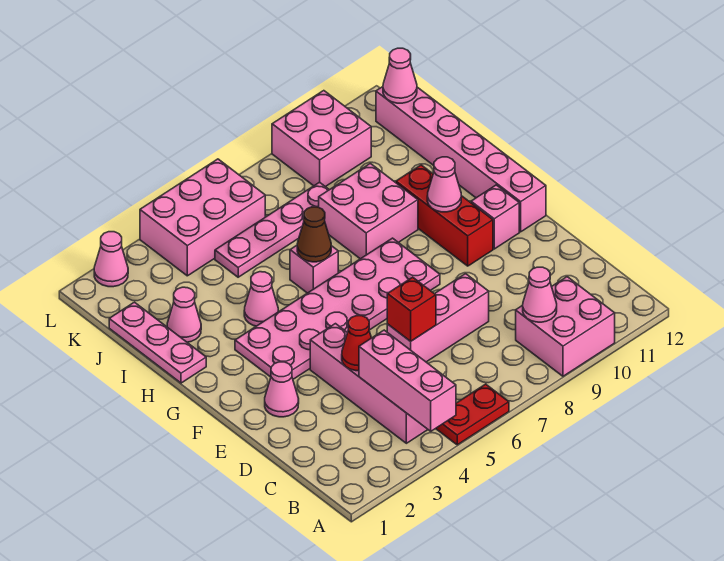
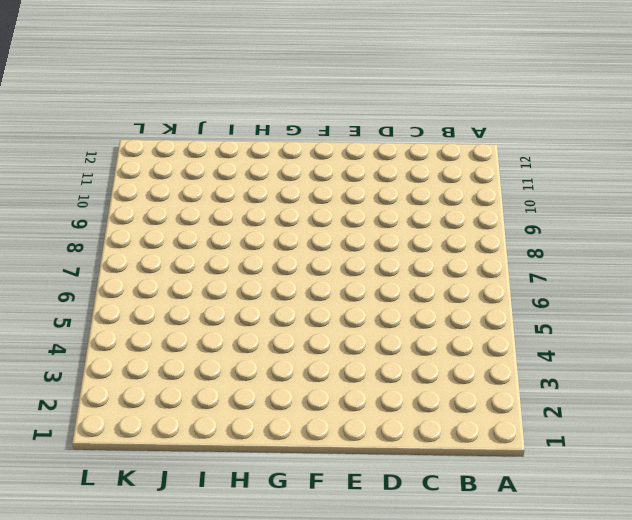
none -> red 1x2 plate [436,384,509,445]
none -> pink 2x2 brick [516,277,615,376]
none -> pink 1x4 brick [310,324,428,443]

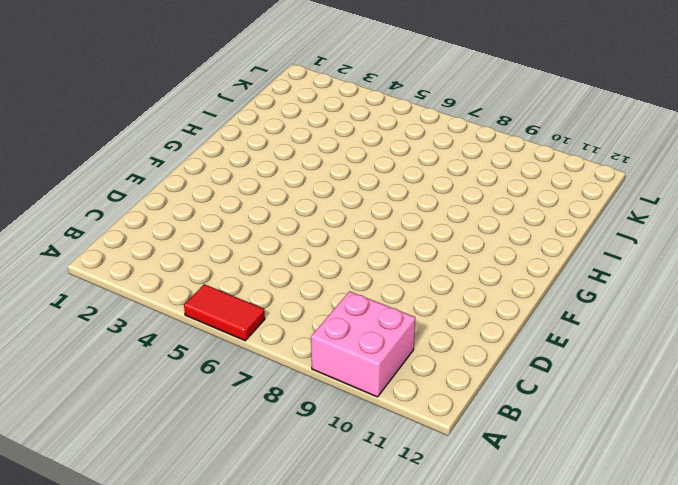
red 1x2 tile [184,284,265,341] -> red 1x2 plate [436,384,509,445]
none -> pink 1x4 brick [310,324,428,443]
none -> pink 1x3 brick [387,274,489,362]
none -> pink 1x1 cone [265,362,299,417]

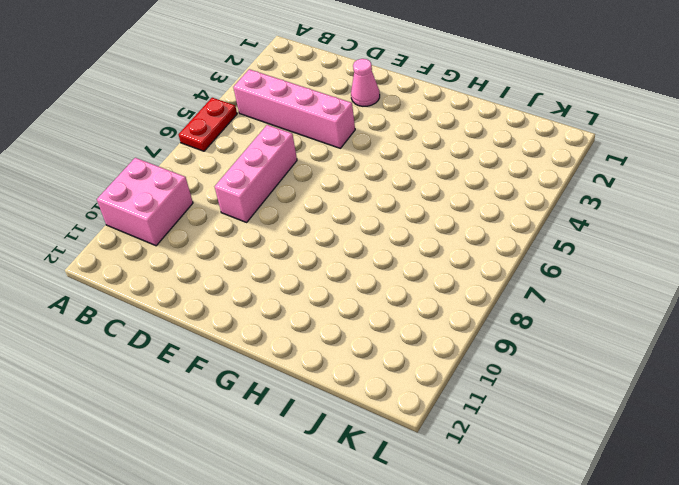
none -> pink 2x6 plate [235,238,440,379]
none -> red 1x3 brick [396,165,493,266]
none -> pink 1x1 brick [471,185,519,249]

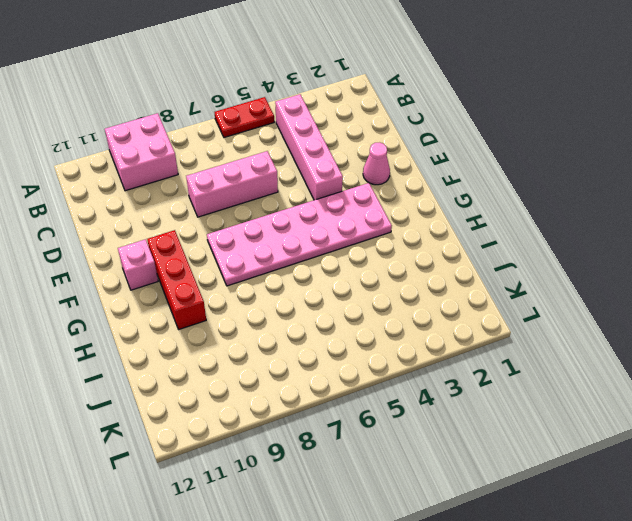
none -> pink 1x6 brick [376,87,546,232]
none -> pink 1x3 plate [109,302,206,383]
none -> pink 1x1 cone [244,272,278,326]

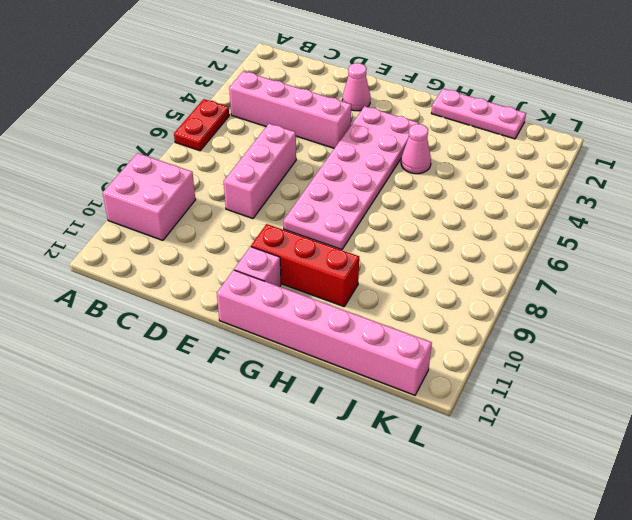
none -> pink 1x1 brick [290,245,338,293]
none -> pink 2x2 brick [319,163,418,259]
none -> pink 1x1 cone [167,287,201,342]

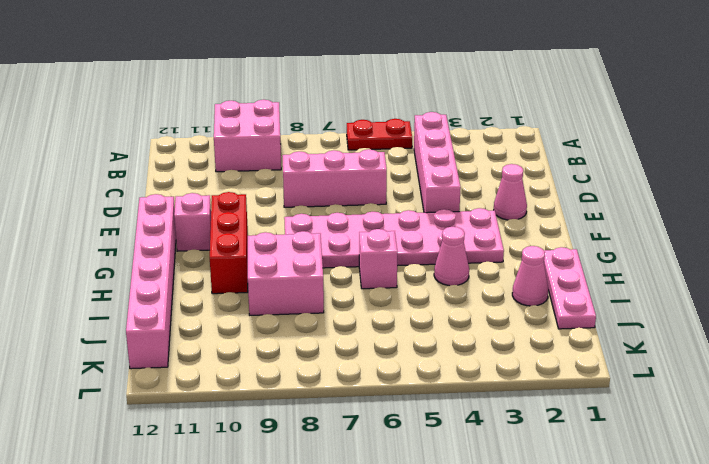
none -> pink 1x4 plate [215,182,329,277]
none -> pink 2x3 brick [140,159,265,276]
none -> pink 2x2 brick [272,91,371,187]

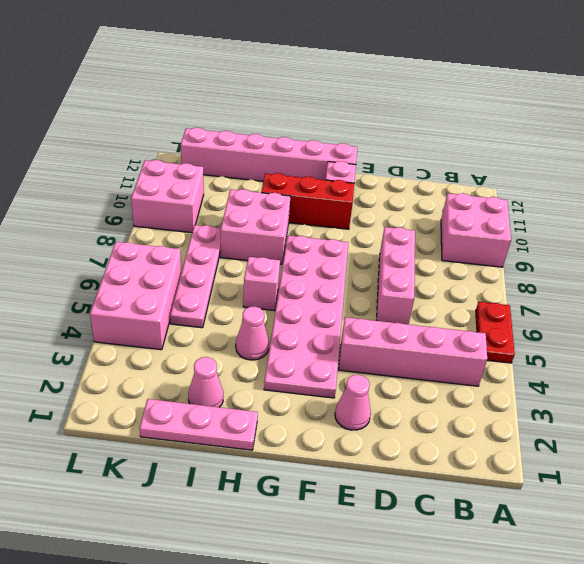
none -> pink 1x1 cone [94,232,128,287]
none -> pink 1x3 brick [359,330,456,431]
none -> pink 1x1 cone [523,267,557,322]

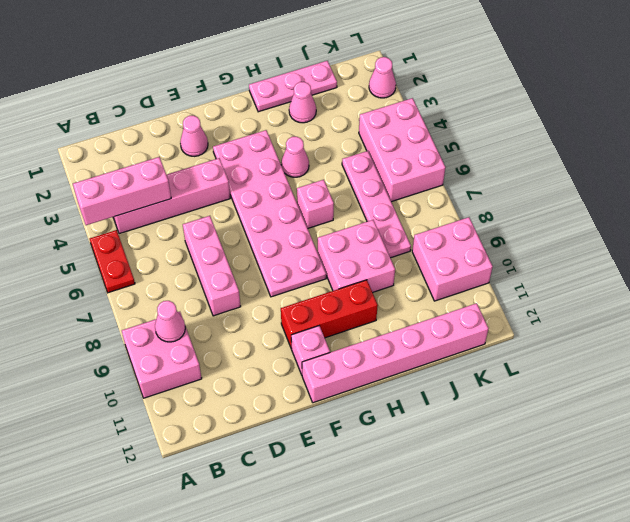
none -> red 1x1 cone [342,316,371,371]
none -> red 1x1 brick [387,277,436,341]
none -> pink 1x1 cone [427,157,461,212]

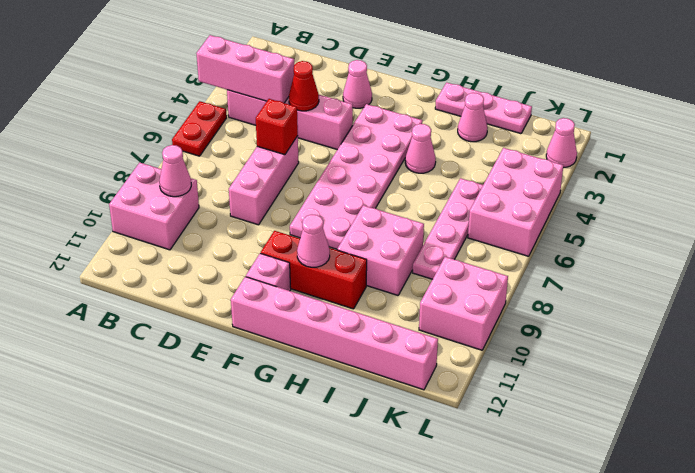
none -> pink 1x1 brick [290,245,338,293]
none -> brown 1x1 cone [297,207,331,262]
none -> pink 1x1 cone [383,48,417,103]

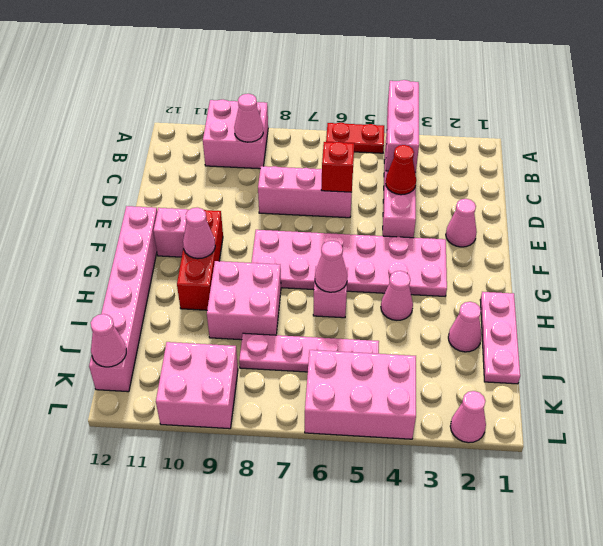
pink 1x1 cone [315,241,348,292] -> brown 1x1 cone [297,207,331,262]

